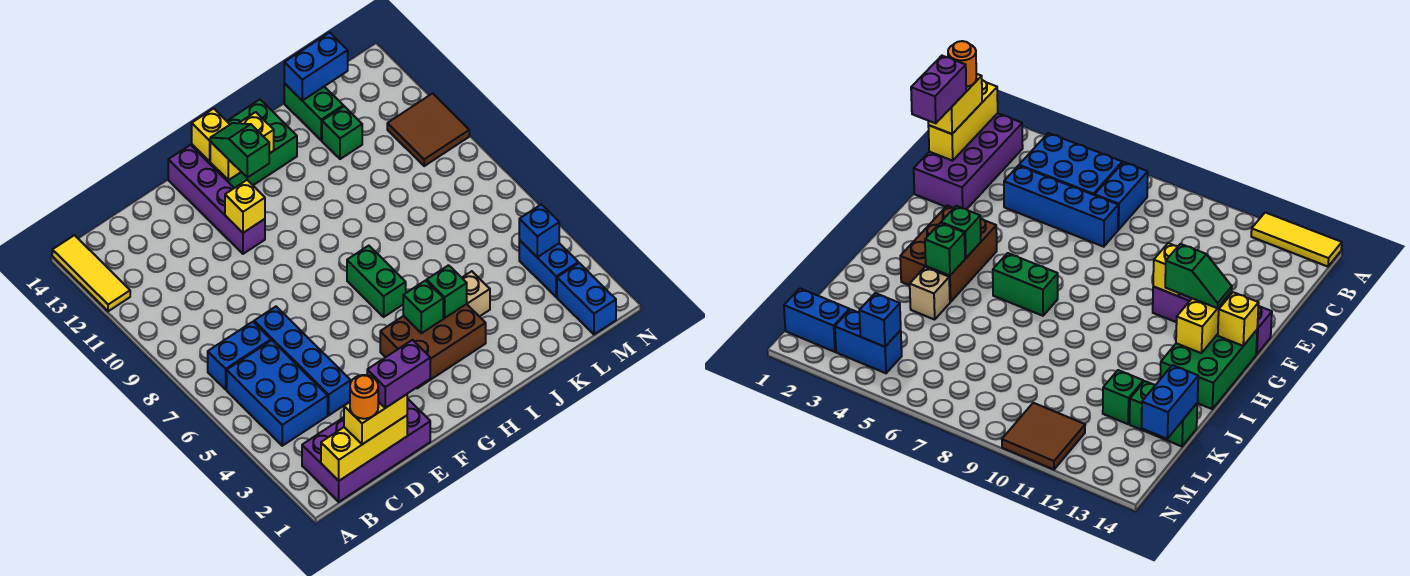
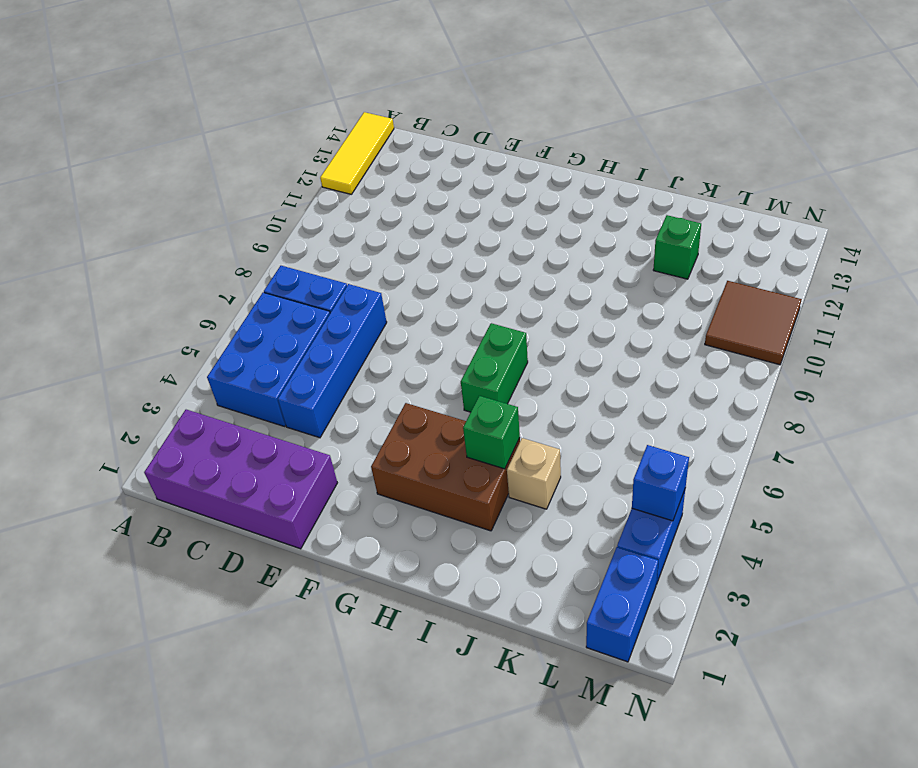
none -> purple 1x4 brick [168,145,265,254]
none -> green 2x3 brick [192,100,297,188]
none -> green 1x2 brick [284,83,343,140]

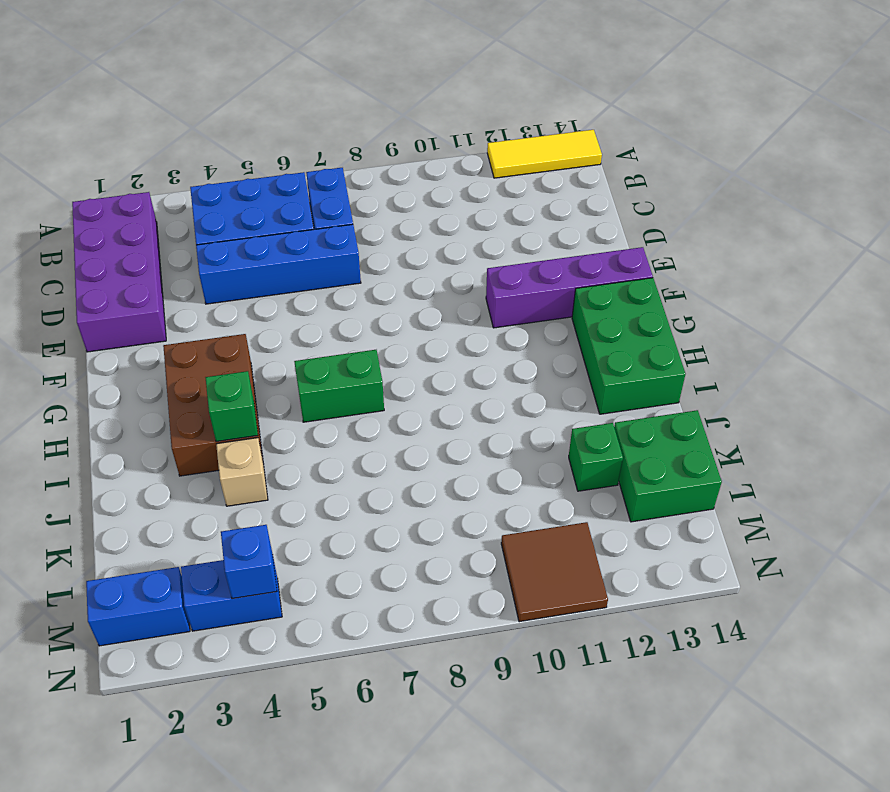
green 2x2 brick [614,410,722,522] -> green 1x2 brick [284,83,343,140]
none -> yellow 1x3 brick [321,416,407,481]
none -> yellow 1x1 brick [225,180,265,233]
none -> yellow 1x2 brick [210,112,274,180]

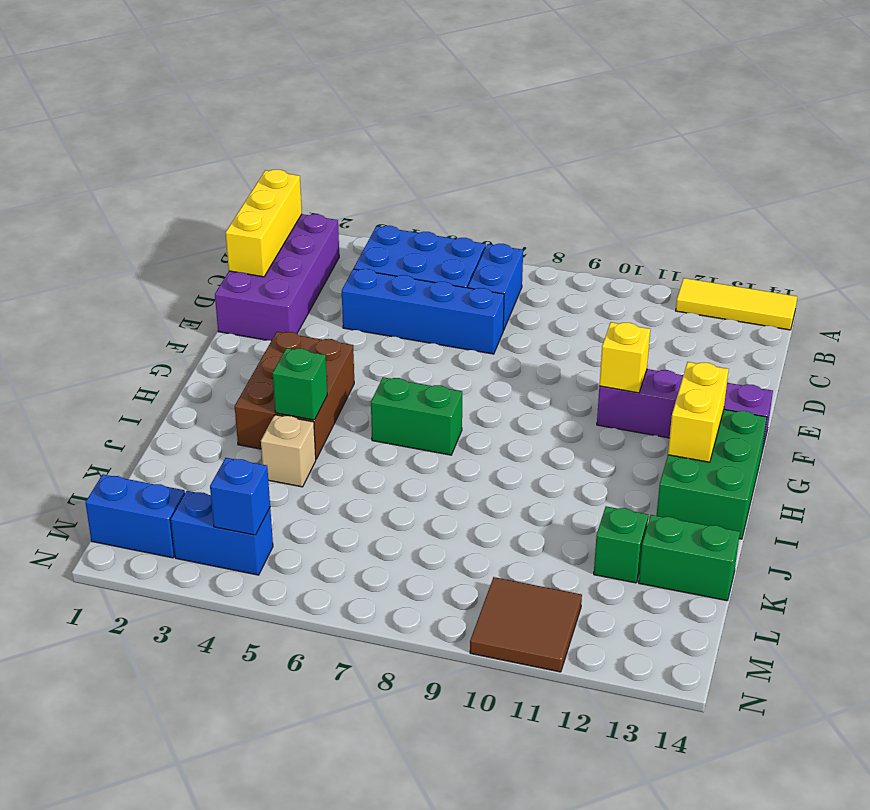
none -> yellow 1x1 brick [192,109,230,162]
none -> green 1x1 brick [403,281,443,333]
none -> blue 1x2 brick [284,32,348,101]

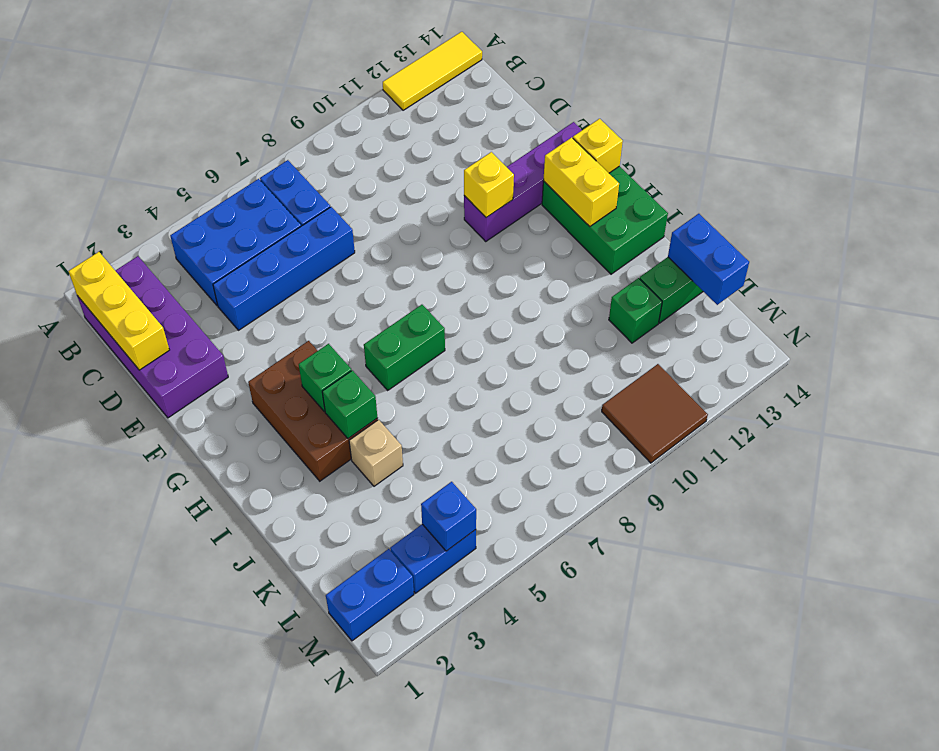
none -> yellow 1x2 brick [344,394,407,444]
none -> green 1x2 slope [210,123,269,178]
none -> orange 1x1 round brick [350,375,378,419]

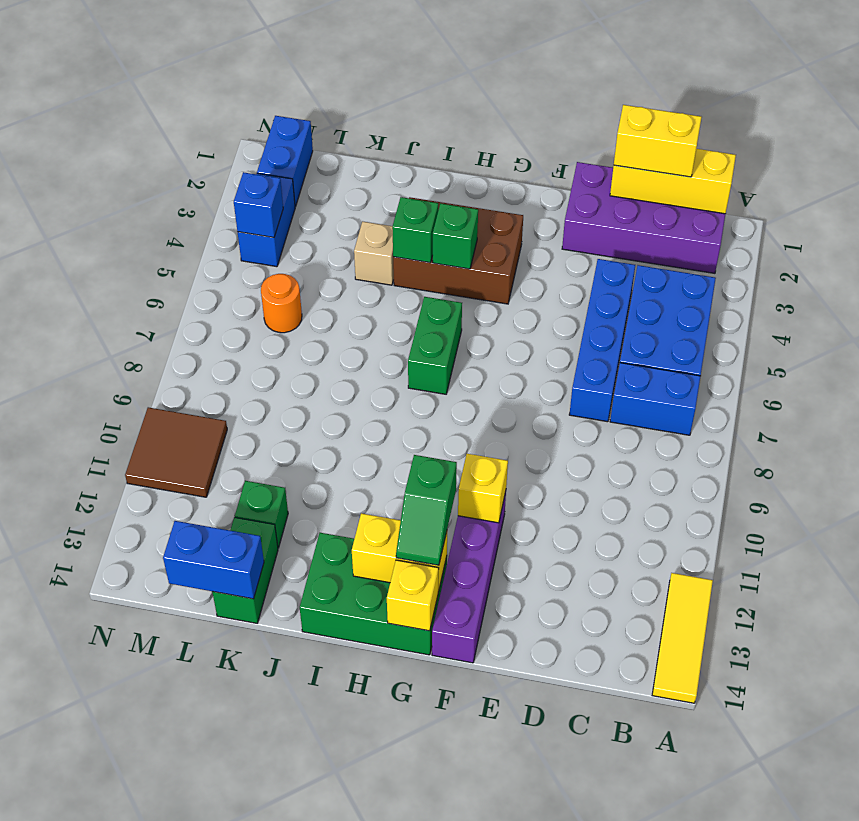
orange 1x1 round brick [261,274,302,333] -> orange 1x1 round brick moved to [350,375,378,419]
none -> purple 1x2 brick [367,340,430,408]

